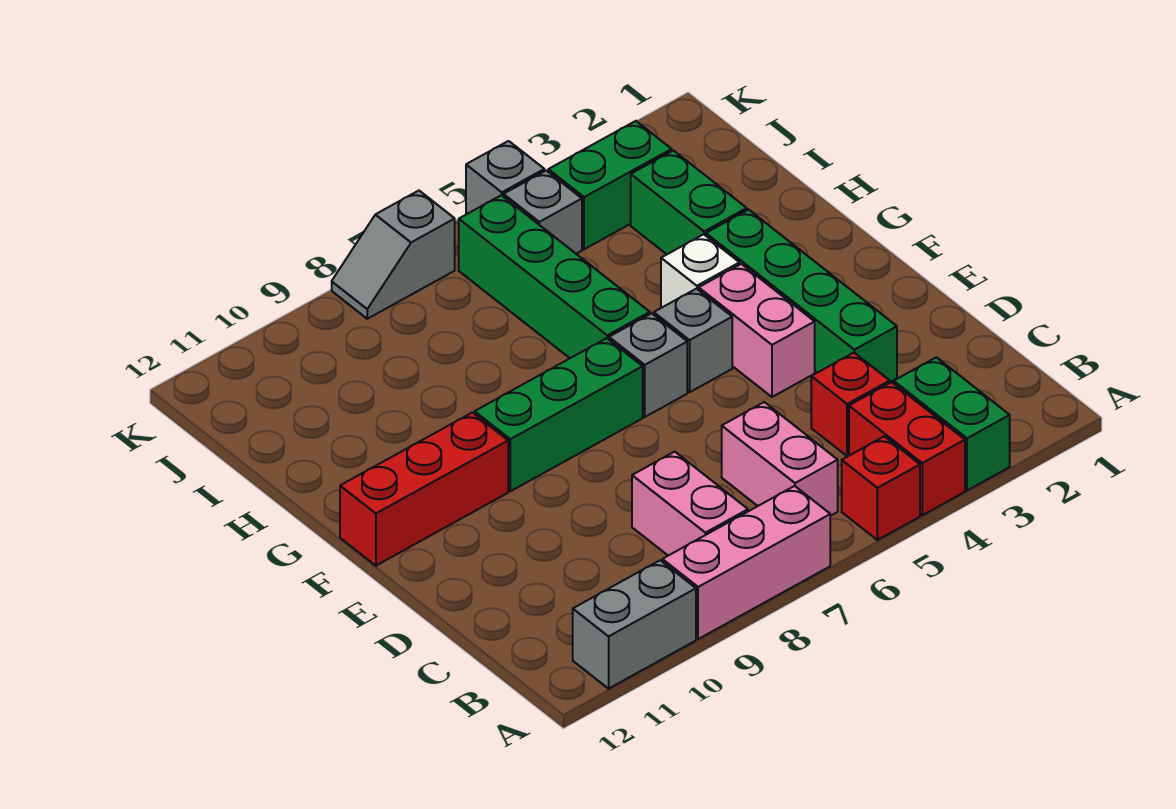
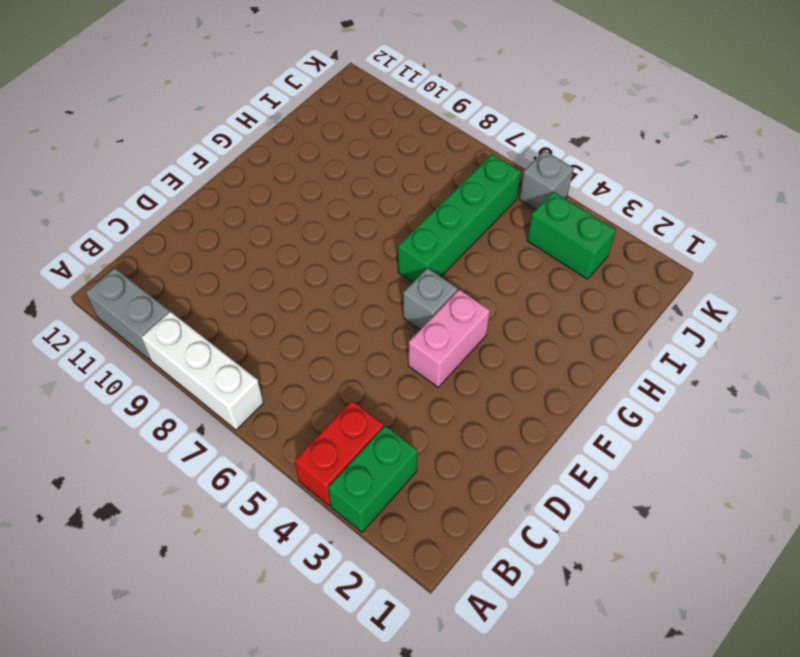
white 1x3 brick [141,311,264,430] -> pink 1x3 brick [662,486,830,639]
none -> red 1x1 brick [842,436,920,540]
none -> pink 1x2 brick [722,402,838,516]
none -> pink 1x2 brick [632,452,748,556]

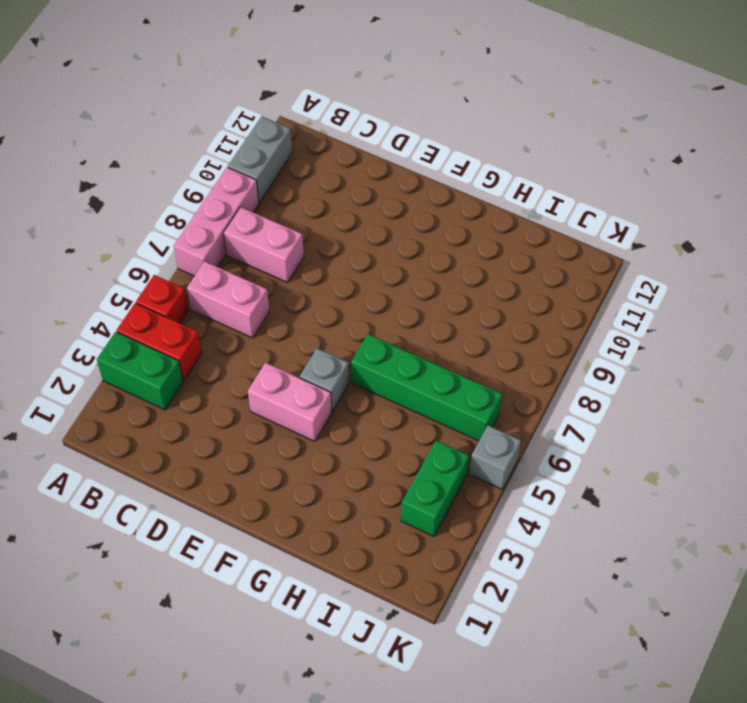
none -> red 1x1 brick [811,353,890,456]
none -> green 1x4 brick [706,210,897,382]
none -> grey 1x1 brick [609,313,687,417]

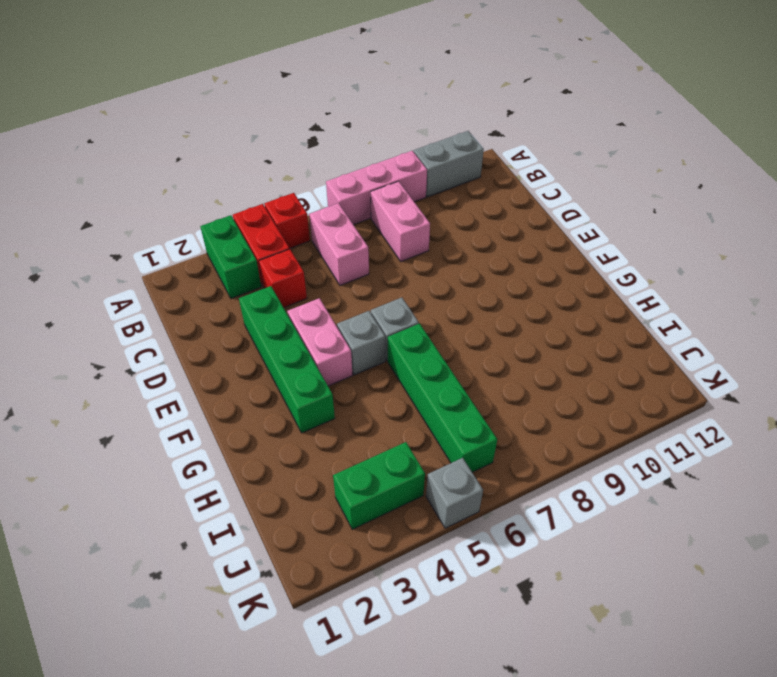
none -> green 1x3 brick [475,338,643,491]
none -> red 1x3 brick [340,413,508,566]
none -> white 1x1 brick [661,234,740,308]

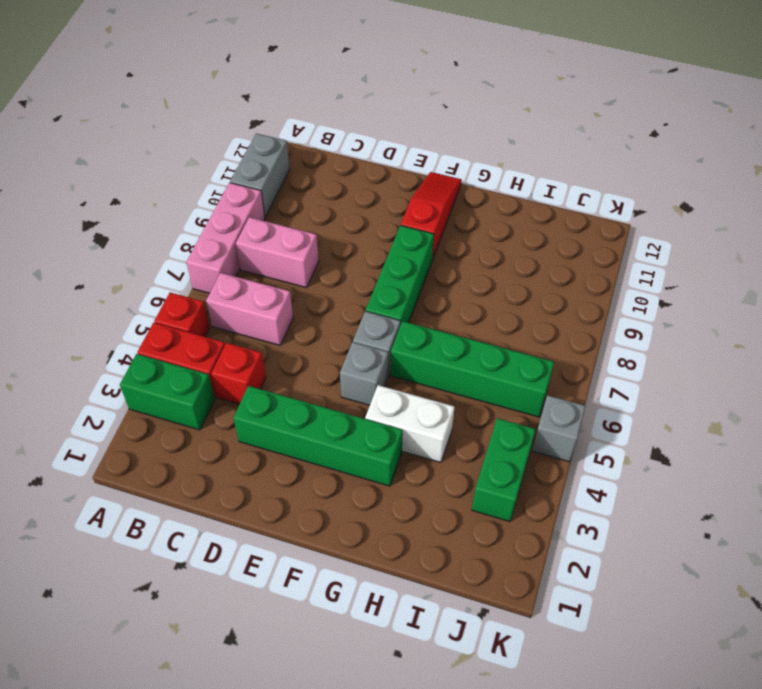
red 1x3 slope [401,172,462,259] -> red 1x3 brick [340,413,508,566]
white 1x2 brick [365,385,455,462] -> white 1x1 brick [661,234,740,308]
none -> pink 1x2 brick [699,264,815,397]
none -> green 1x2 brick [631,151,747,254]
none -> grey 1x1 brick [504,171,582,254]

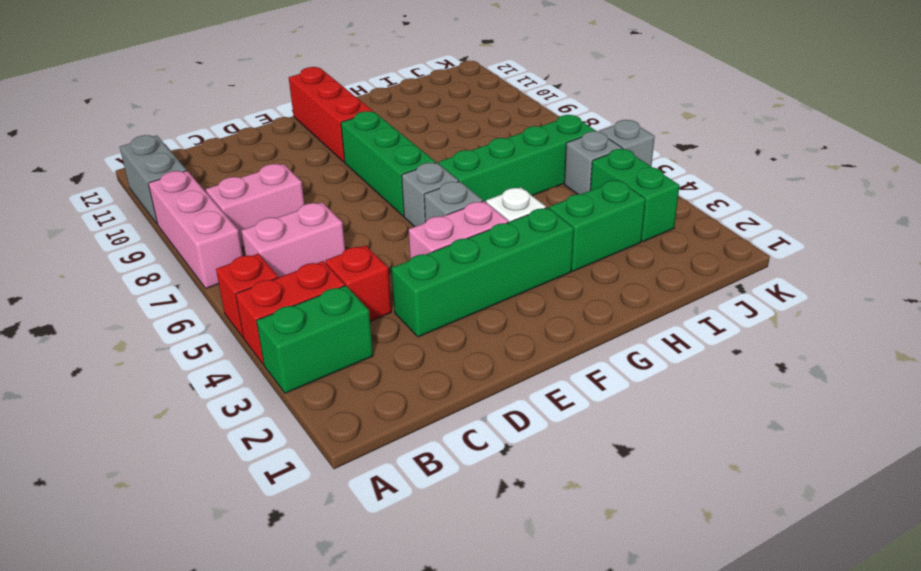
none -> grey 1x2 slope [332,191,455,319]

